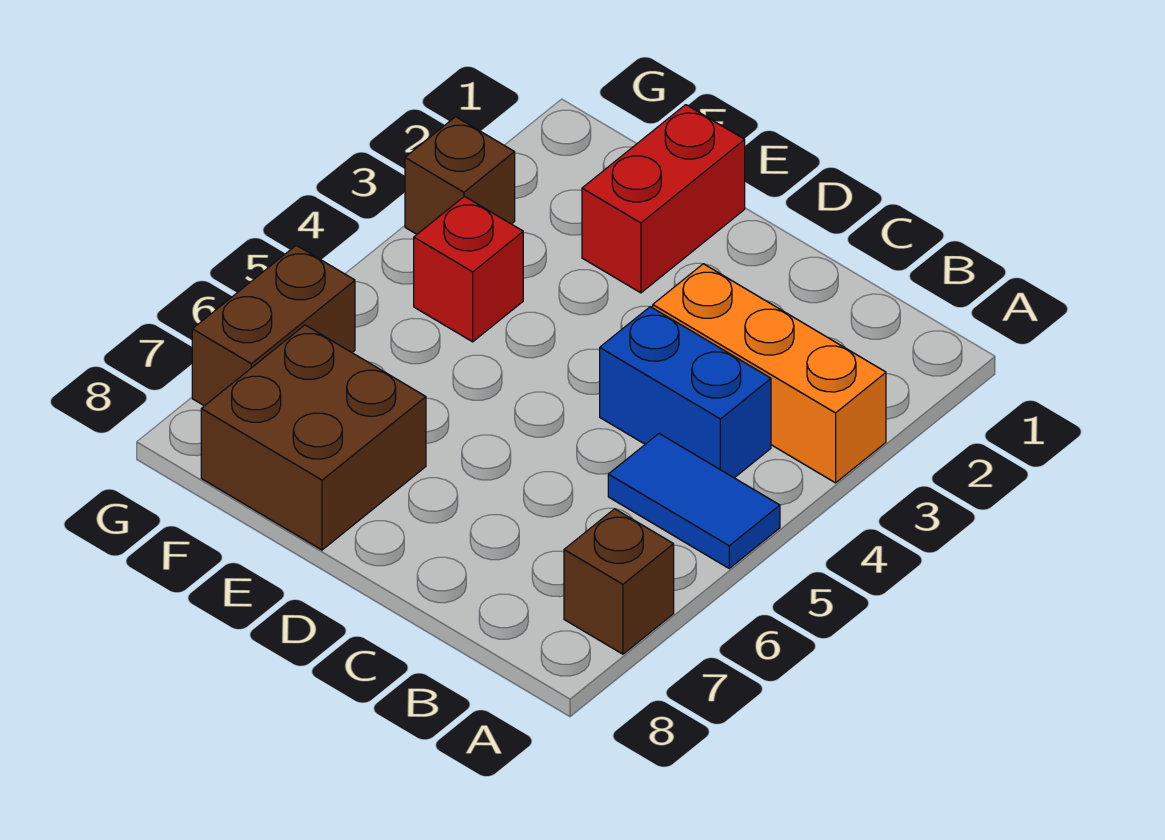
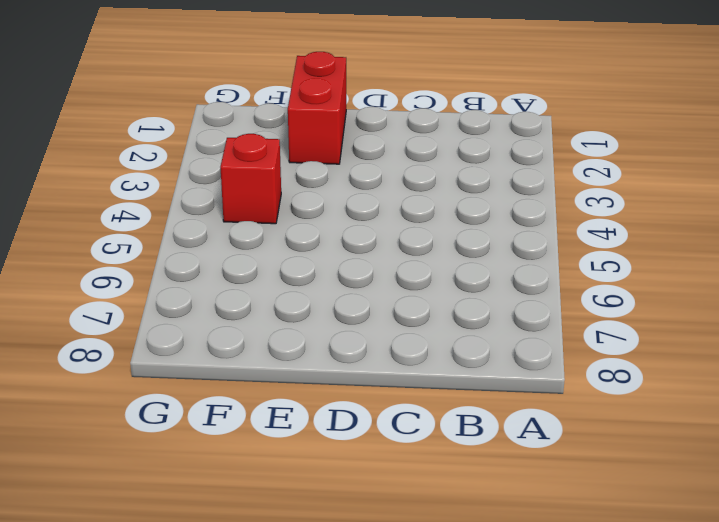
none -> orange 1x3 brick [653,264,886,483]
none -> blue 1x2 tile [608,434,780,568]

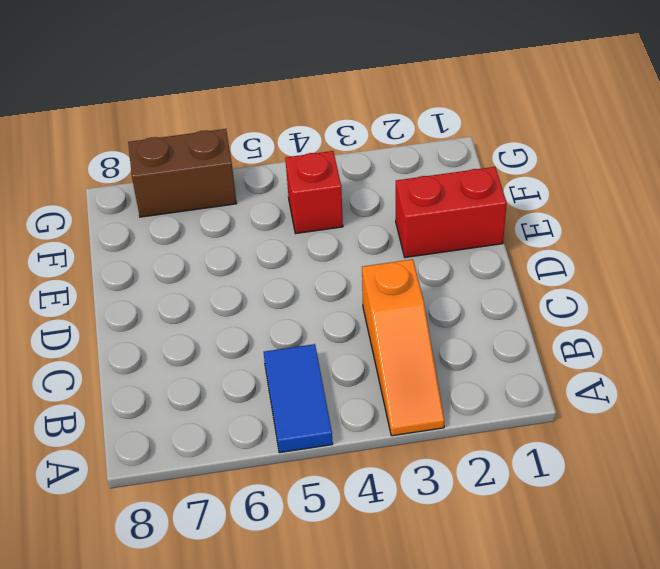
orange 1x3 slope [362,259,444,436] -> orange 1x3 brick [653,264,886,483]
none -> brown 1x1 brick [564,509,674,654]
none -> blue 1x2 brick [600,307,771,478]

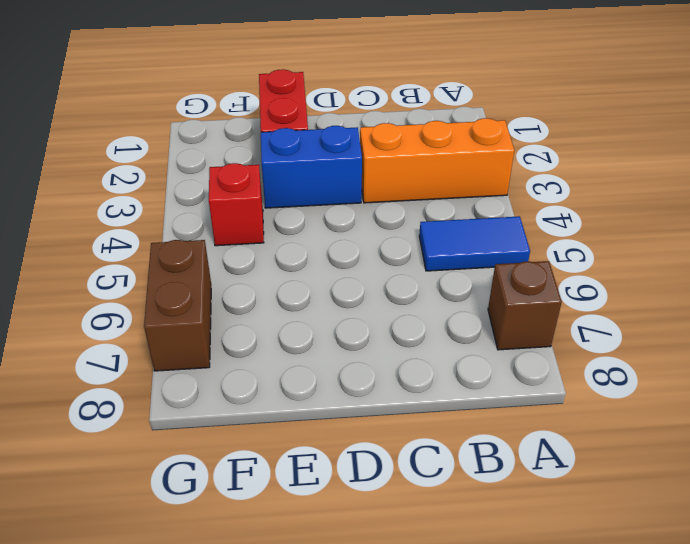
blue 1x2 brick [261,126,362,208] -> blue 1x2 brick moved to [600,307,771,478]
none -> brown 2x2 brick [201,325,426,550]
none -> brown 1x1 brick [405,117,515,234]

